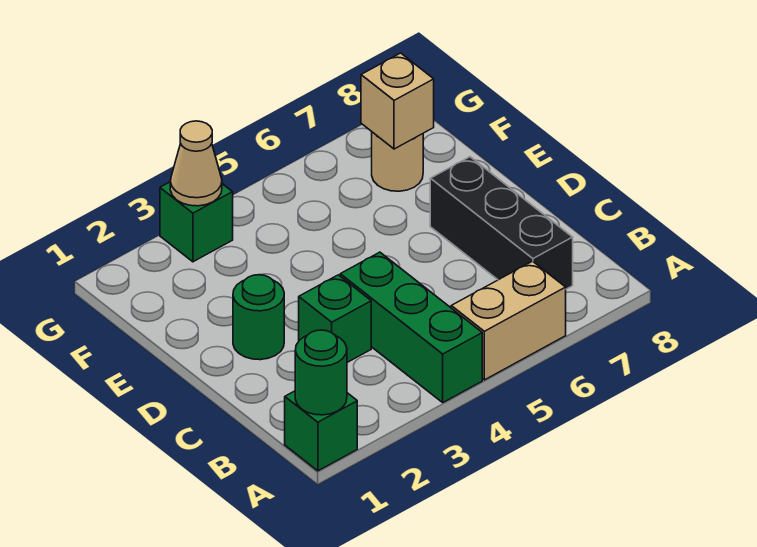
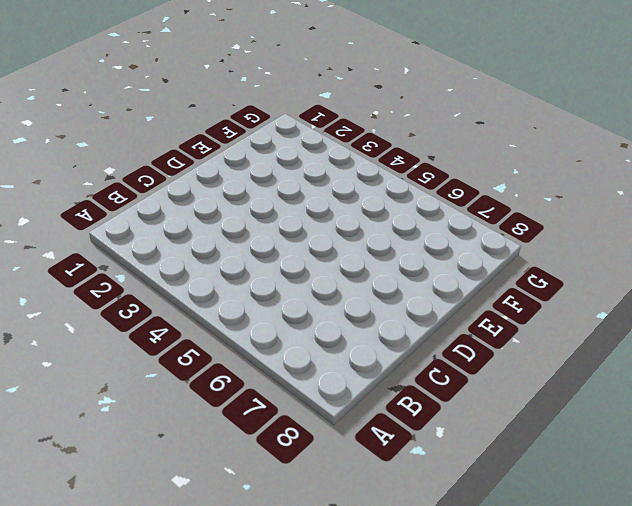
none -> green 1x1 brick [285,391,357,471]
none -> green 1x3 brick [340,252,482,402]

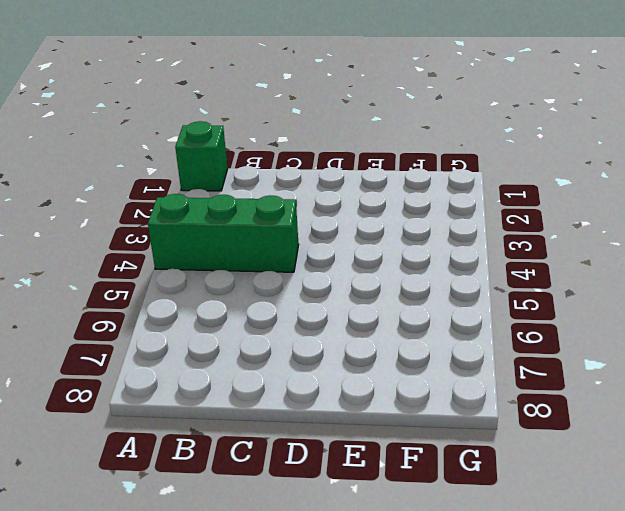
none -> tan 1x2 brick [451,261,566,380]
none -> black 1x3 brick [430,157,573,289]

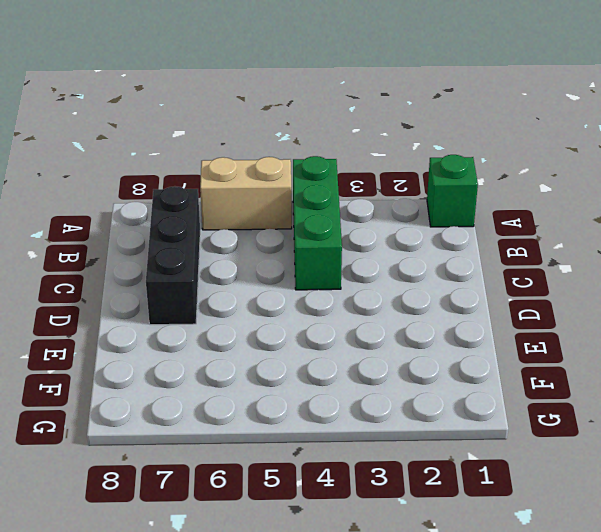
none -> green 1x1 brick [299,275,371,362]
none -> green 1x1 round brick [233,275,284,360]

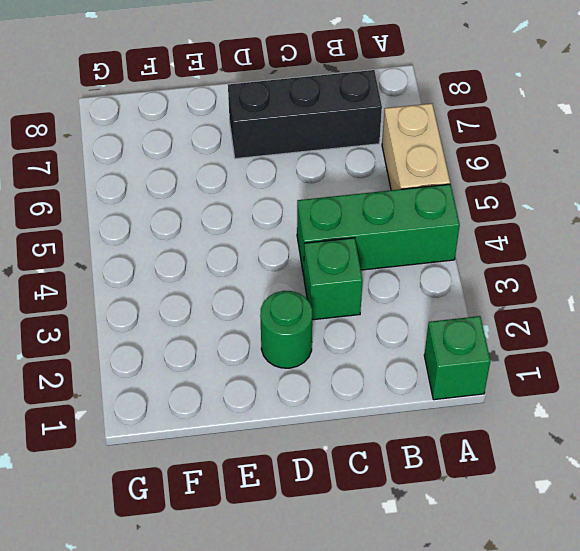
none -> tan 1x1 round brick [372,132,423,191]
none -> green 1x1 brick [160,182,233,262]

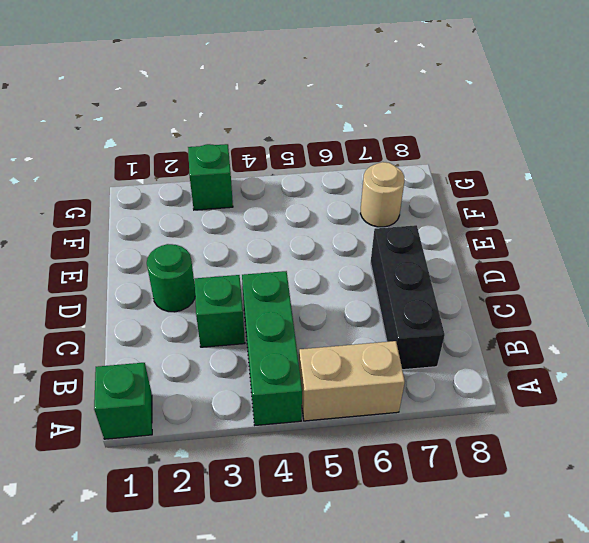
none -> green 1x1 round brick [295,330,347,415]
none -> tan 1x1 brick [361,53,434,149]

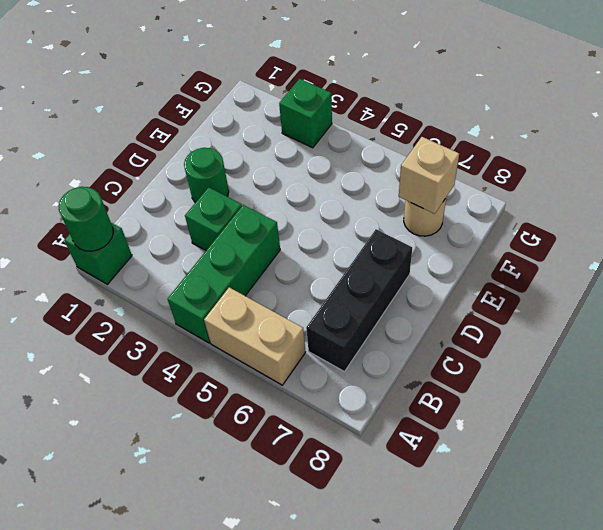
none -> tan 1x1 cone [170,121,222,206]

